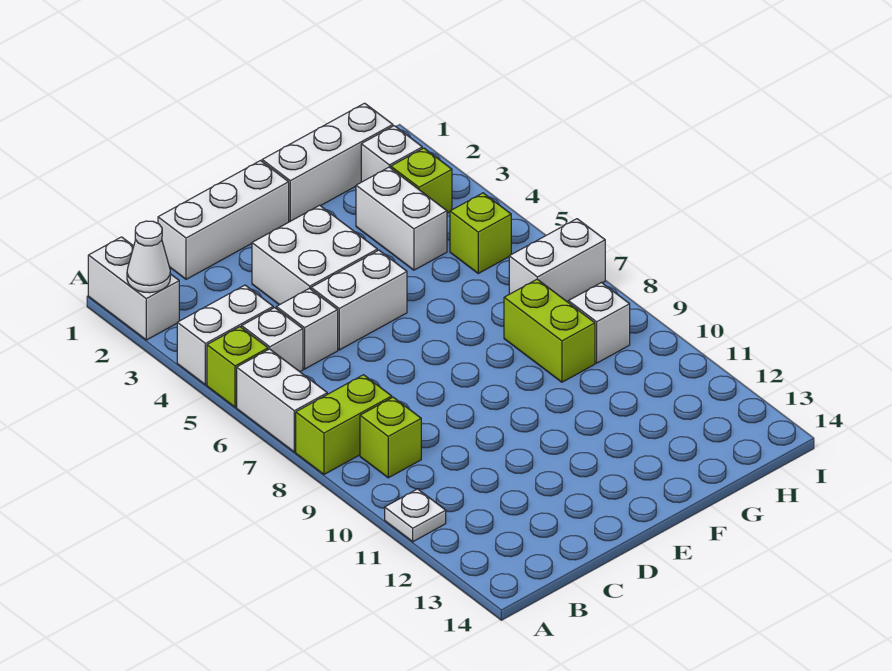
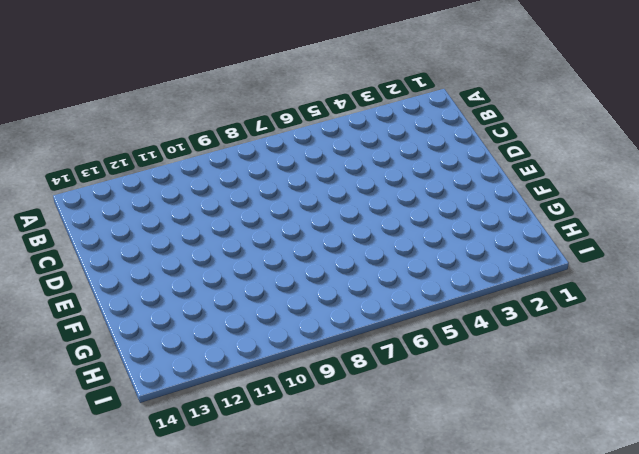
none -> white 1x2 brick [88,237,179,340]
none -> white 1x2 brick [177,285,273,385]
none -> lime 1x1 brick [207,327,268,407]

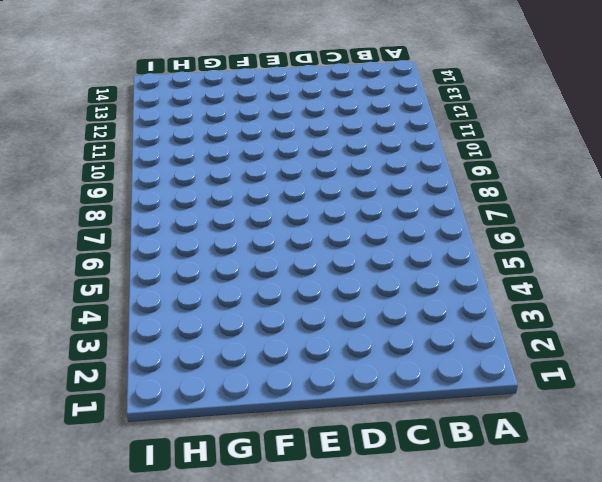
none -> white 1x2 brick [88,237,179,340]
none -> white 1x2 brick [177,285,273,385]
none -> lime 1x1 brick [207,327,268,407]

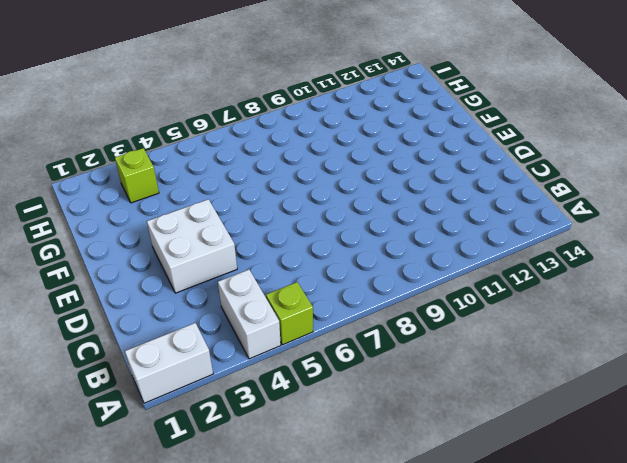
none -> white 1x2 brick [237,349,327,452]
none -> lime 1x2 brick [296,375,392,474]
none -> white 1x1 plate [385,489,446,542]

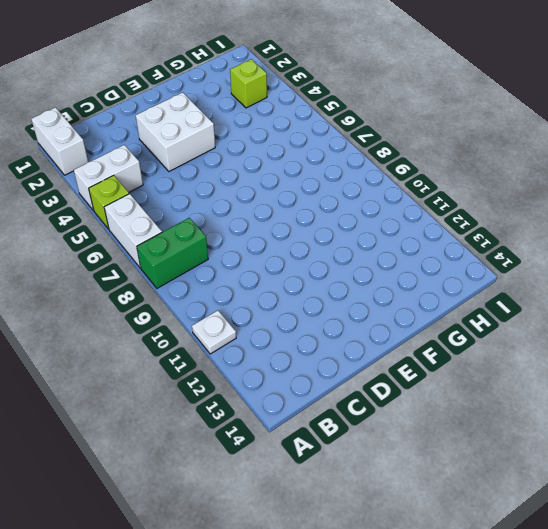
green 1x2 brick [137,218,208,288] -> lime 1x2 brick [296,375,392,474]
none -> white 1x1 brick [242,308,303,372]
none -> lime 1x1 brick [360,397,421,478]
none -> white 1x3 brick [158,161,289,279]

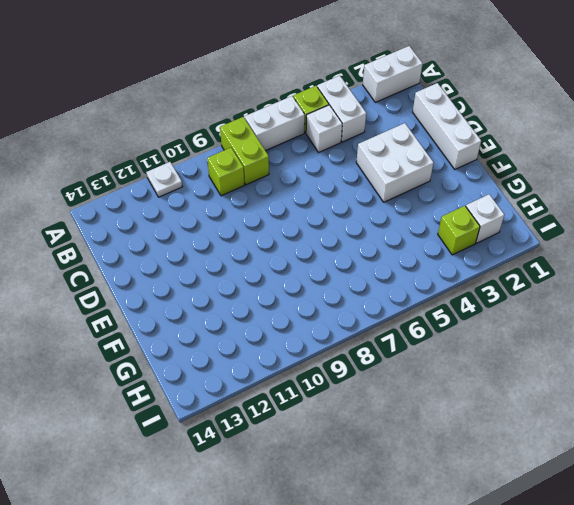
none -> white 1x1 brick [276,288,338,369]
none -> white 1x2 brick [311,250,407,350]
none -> white 1x3 brick [262,103,393,222]

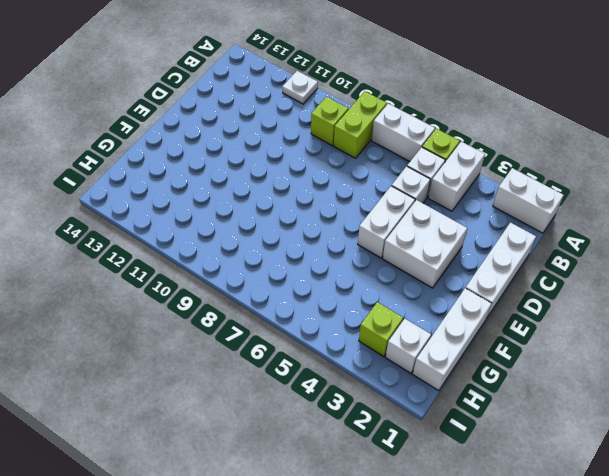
none -> white 1x2 brick [356,167,447,270]
none -> lime 1x2 brick [504,279,595,382]
none -> lime 1x1 brick [450,193,511,273]

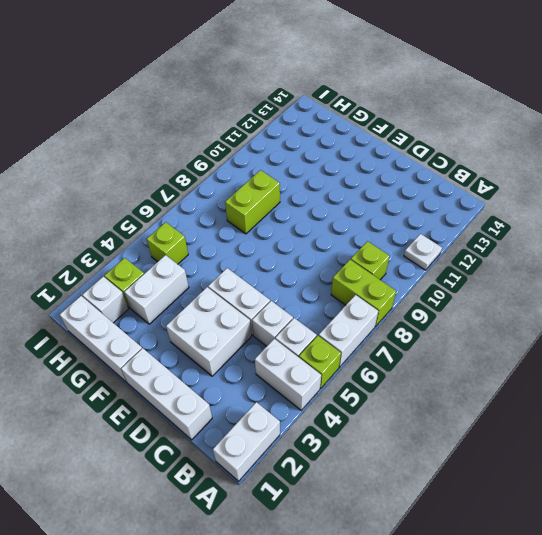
none -> white 1x2 brick [509,219,605,302]
none -> white 1x1 brick [568,283,630,363]
none -> white 1x1 cone [127,221,170,293]

